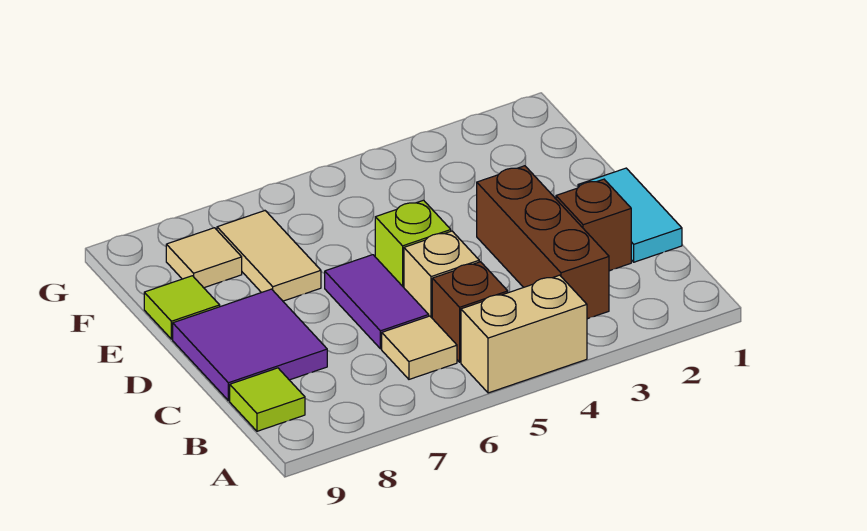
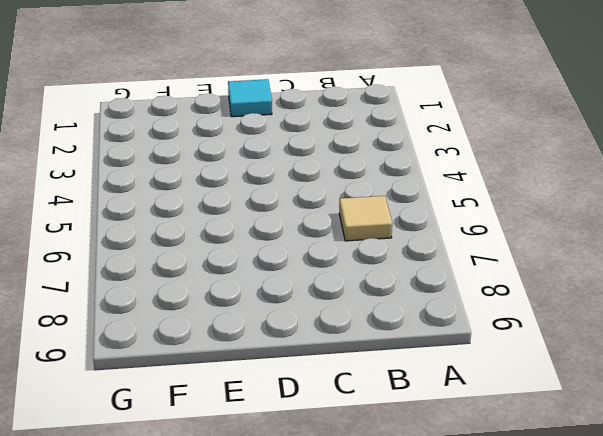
cyan 1x1 tile [228,79,272,117] -> cyan 1x2 tile [578,168,682,262]
none -> tan 1x2 brick [461,275,587,393]
none -> brown 1x3 brick [477,166,609,319]
none -> brown 1x1 brick [432,262,508,362]

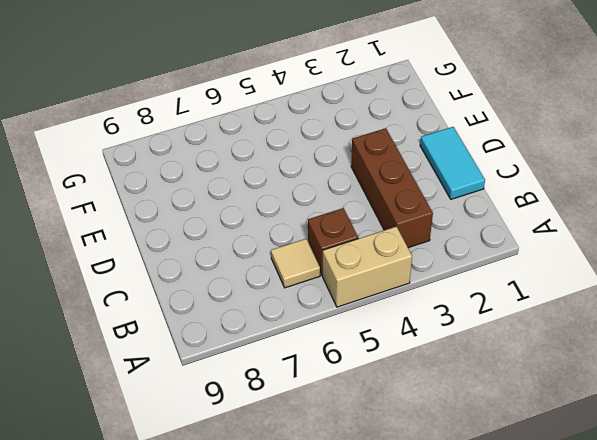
none -> lime 1x1 tile [230,368,305,431]
none -> brown 1x1 brick [556,179,631,271]
none -> tan 1x1 brick [404,231,479,318]

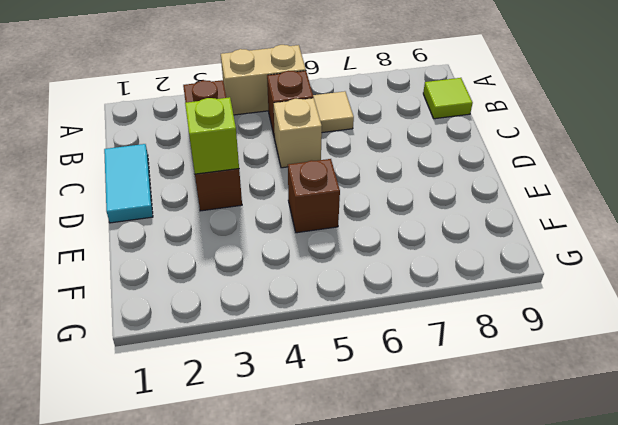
lime 1x1 brick [185,97,239,174] -> lime 1x1 brick moved to [375,200,451,287]
brown 1x1 brick [288,159,340,233] -> brown 1x1 brick moved to [556,179,631,271]
none -> purple 1x2 tile [325,255,429,349]
none -> purple 2x2 tile [173,289,327,401]
none -> tan 1x2 tile [217,211,321,301]

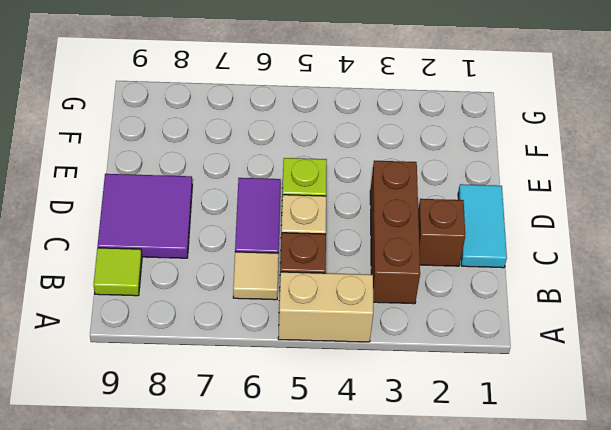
none -> tan 1x2 tile [217,211,321,301]
none -> lime 1x1 tile [144,276,220,339]
none -> tan 1x1 tile [166,228,242,288]

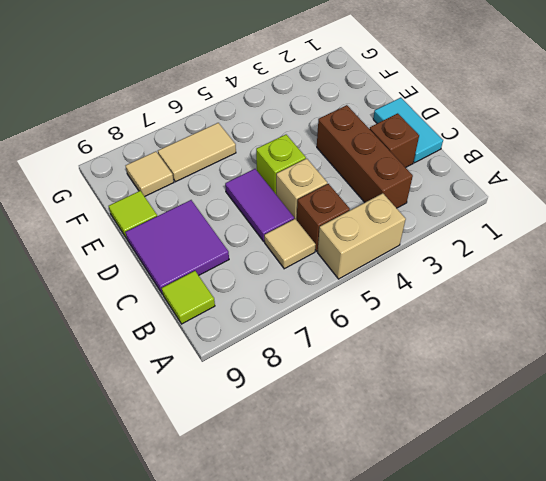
tan 1x2 tile [158,123,236,182] -> tan 1x2 tile turned to [217,211,321,301]

